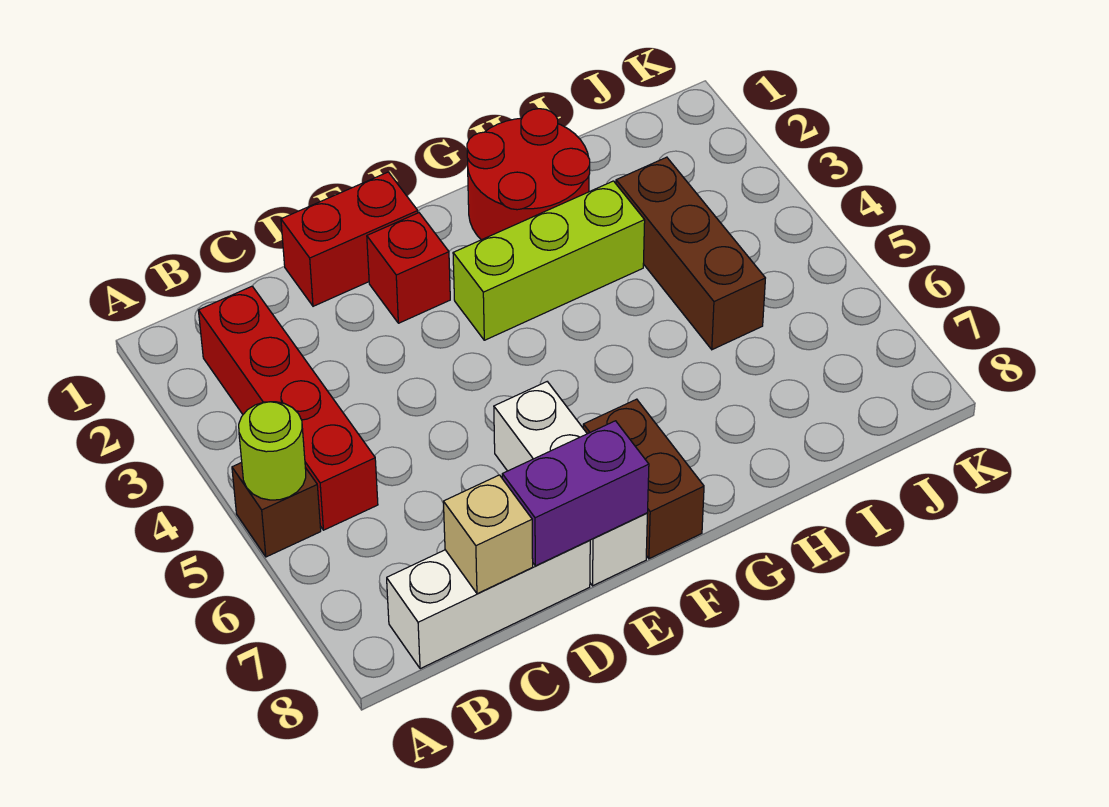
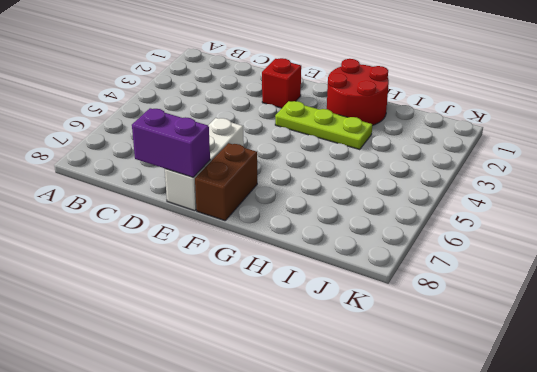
lime 1x3 plate [275,101,372,149] -> lime 1x3 brick [453,181,645,340]
none -> brown 1x1 brick [232,463,321,557]
none -> red 1x4 brick [198,286,378,530]
none -> white 1x3 brick [387,540,590,669]

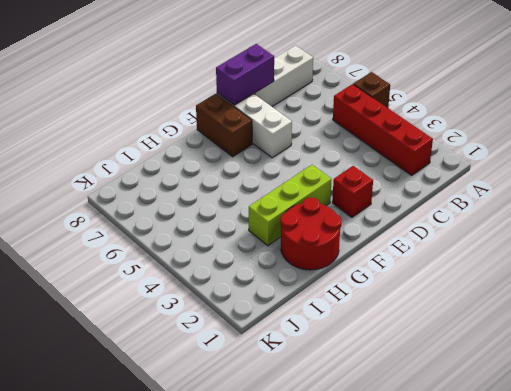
none -> red 1x2 brick [281,172,418,306]
none -> brown 1x3 brick [616,157,765,350]
none -> lime 1x1 round brick [239,402,306,500]

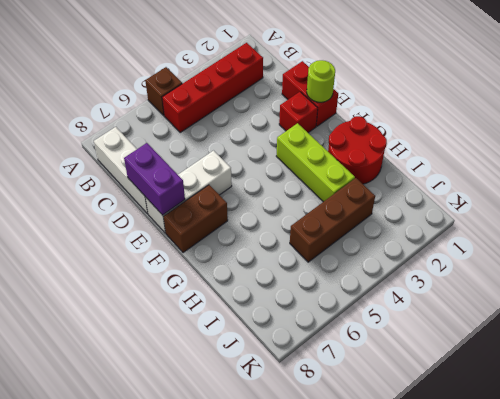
lime 1x1 round brick [307,60,335,102] -> lime 1x1 round brick moved to [239,402,306,500]
none -> tan 1x1 brick [443,475,533,594]

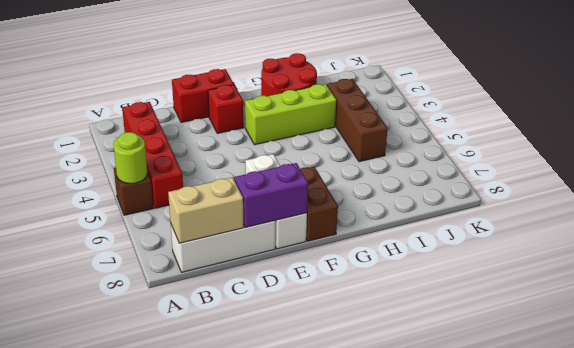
tan 1x2 brick [168,177,244,243] -> tan 1x1 brick [443,475,533,594]

